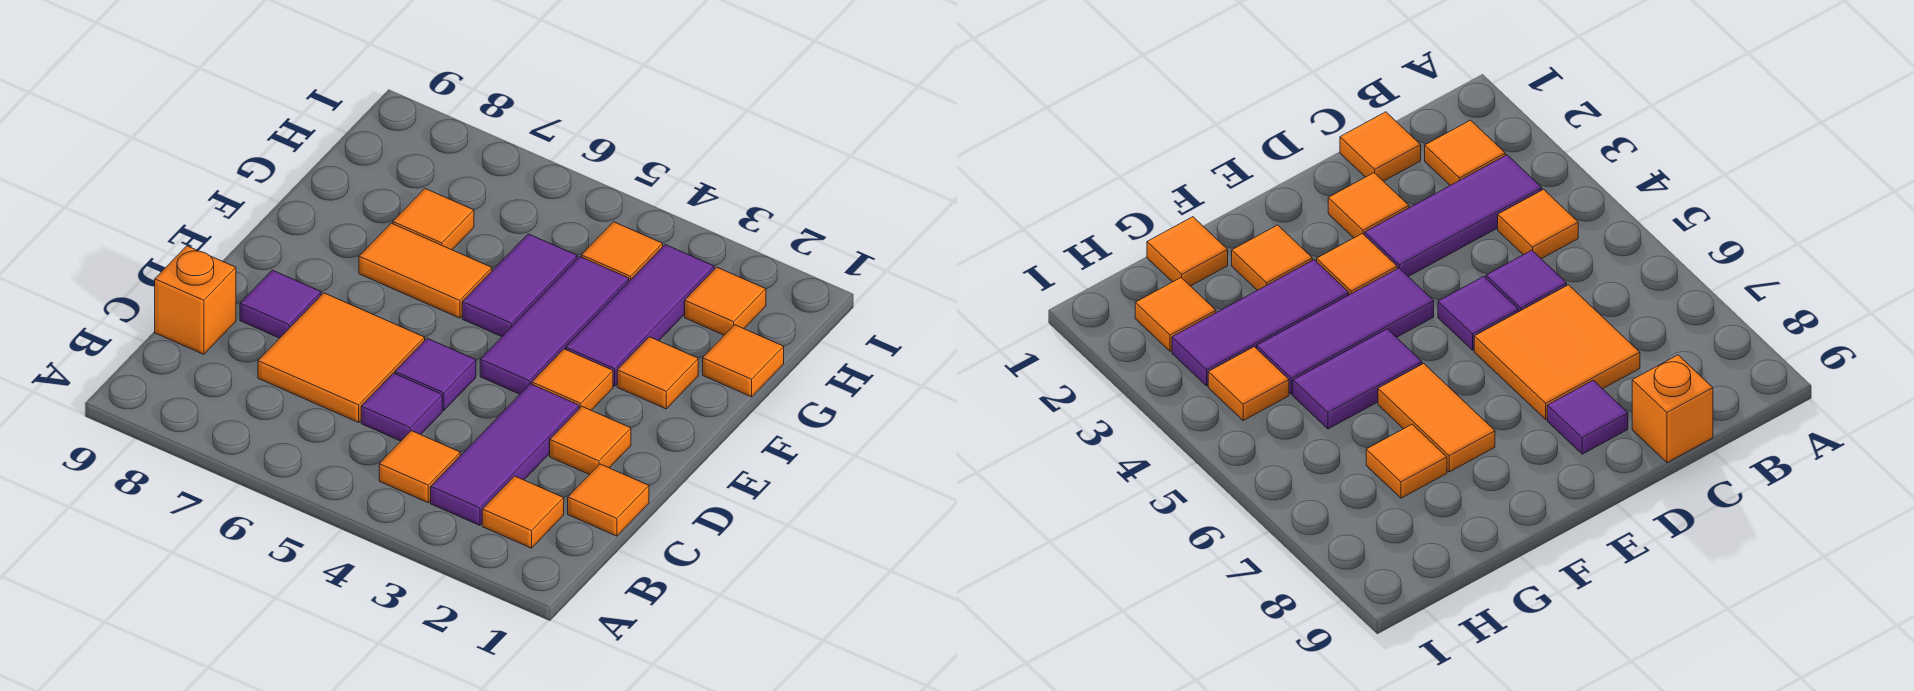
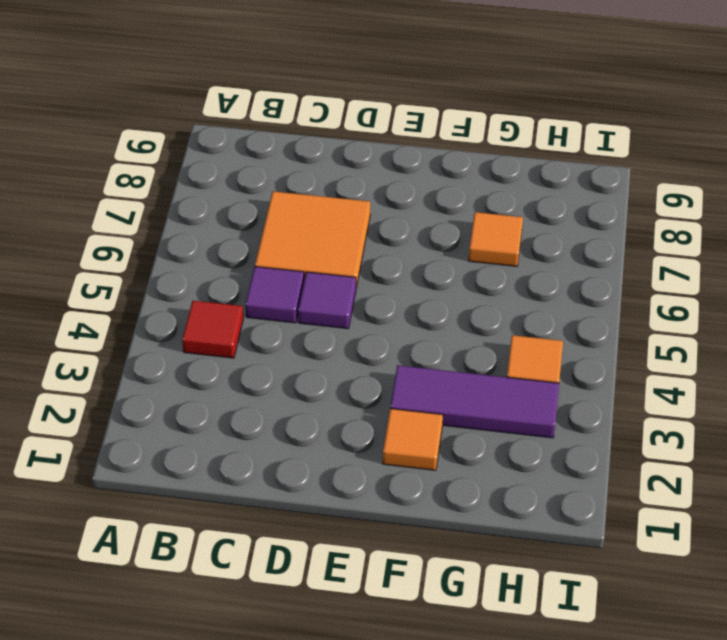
red 1x1 tile [182,301,243,358] -> orange 1x1 tile [379,431,460,503]
none -> orange 1x1 tile [482,476,564,548]
none -> purple 1x3 tile [431,384,579,525]
none -> orange 1x1 tile [568,464,649,536]

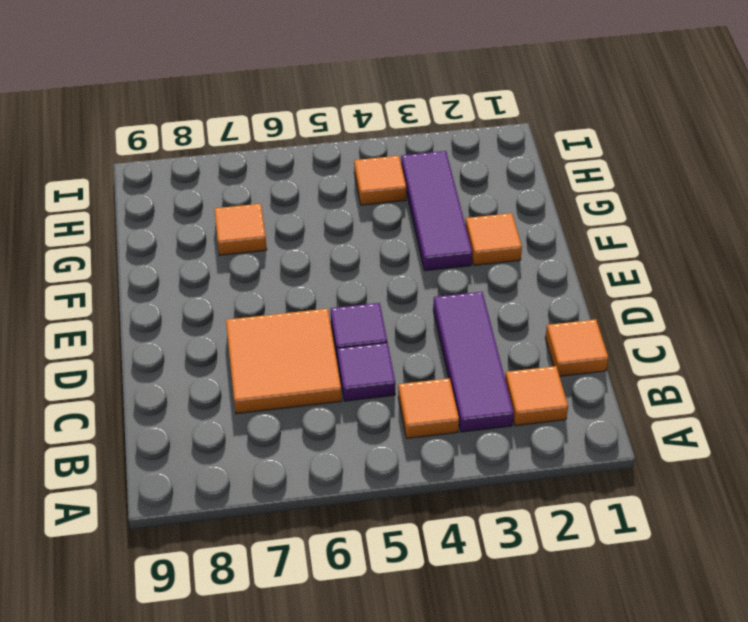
none -> orange 1x1 brick [155,246,236,354]
none -> orange 1x1 tile [550,407,631,475]
none -> purple 1x1 tile [240,270,321,338]

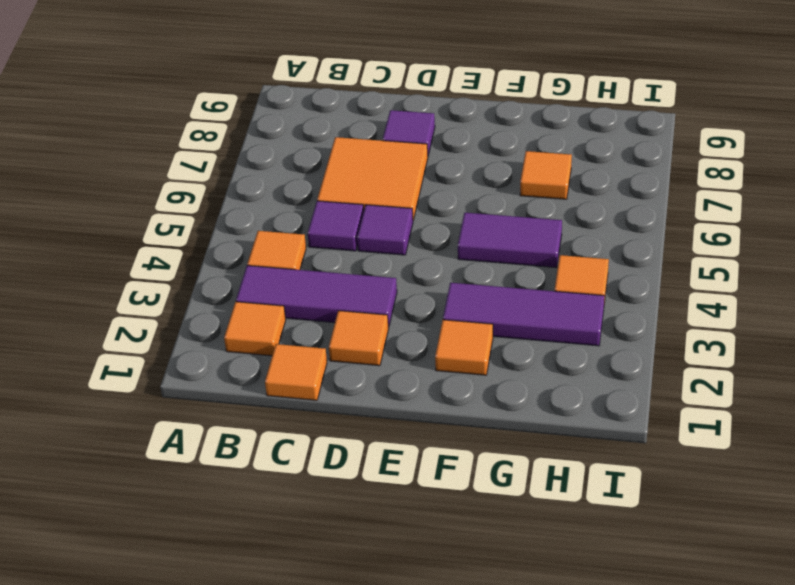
none -> orange 1x1 brick [155,246,236,354]
none -> orange 1x1 tile [532,349,613,410]
none -> purple 1x3 tile [480,257,629,394]

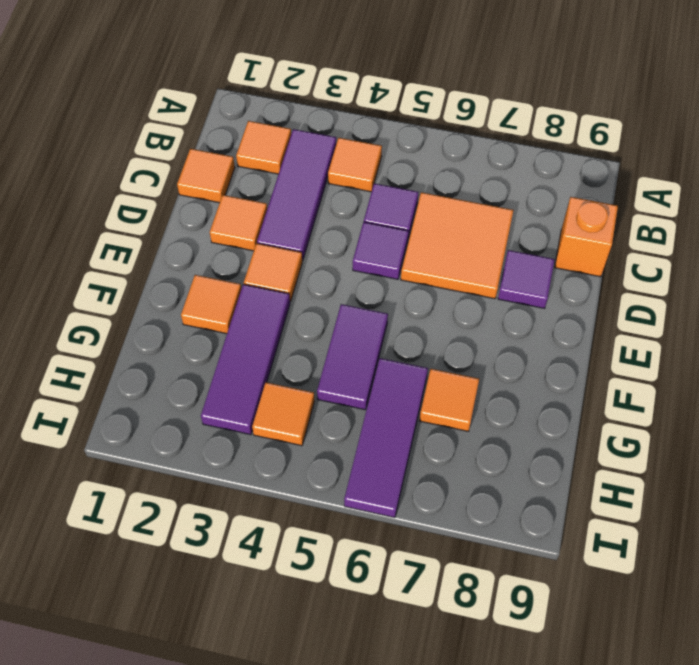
purple 1x3 tile [344,358,428,518] -> purple 1x3 tile moved to [480,257,629,394]
none -> orange 1x2 tile [359,223,492,318]
none -> orange 1x1 tile [703,325,784,397]
none -> orange 1x1 tile [685,267,766,335]

